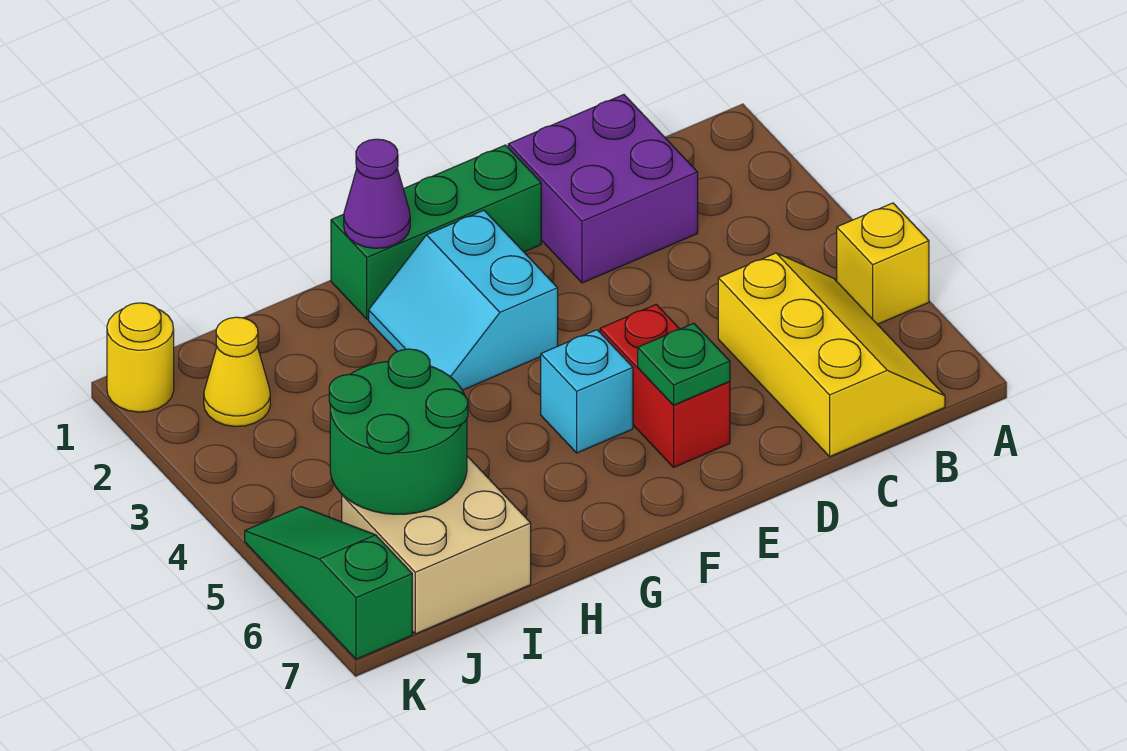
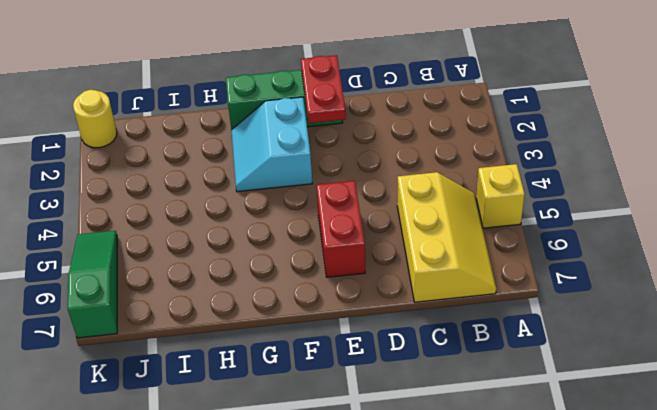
red 1x2 plate [301,55,346,123] -> none
none -> purple 2x2 brick [508,95,698,283]
none -> cyan 1x1 brick [541,330,633,453]
none -> tan 2x2 brick [342,456,531,634]

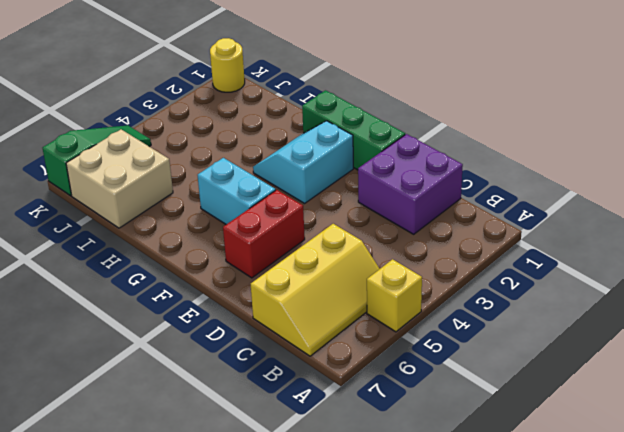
cyan 1x2 brick [198,158,275,224] -> cyan 1x1 brick [541,330,633,453]
none -> yellow 1x1 cone [204,317,270,427]
none -> green 1x1 plate [638,323,730,405]
none -> purple 1x1 cone [344,139,410,248]

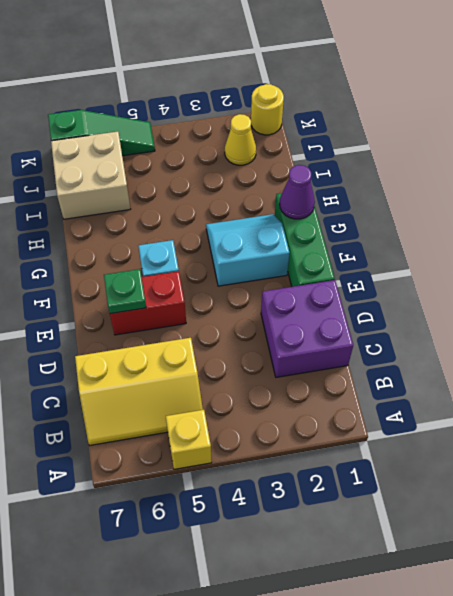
none -> green 2x2 round brick [329,349,468,514]

